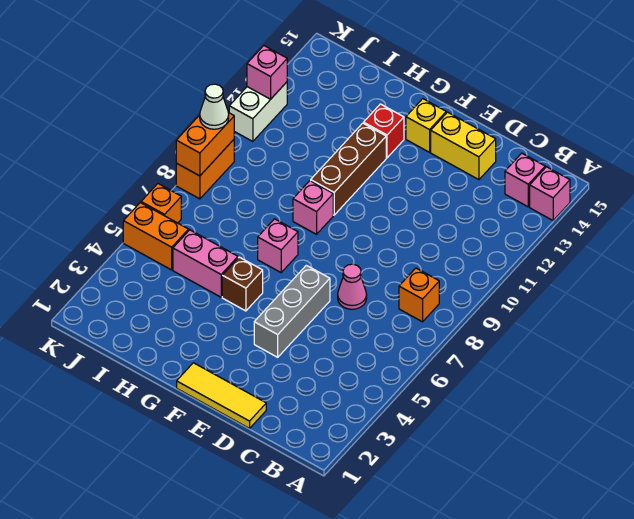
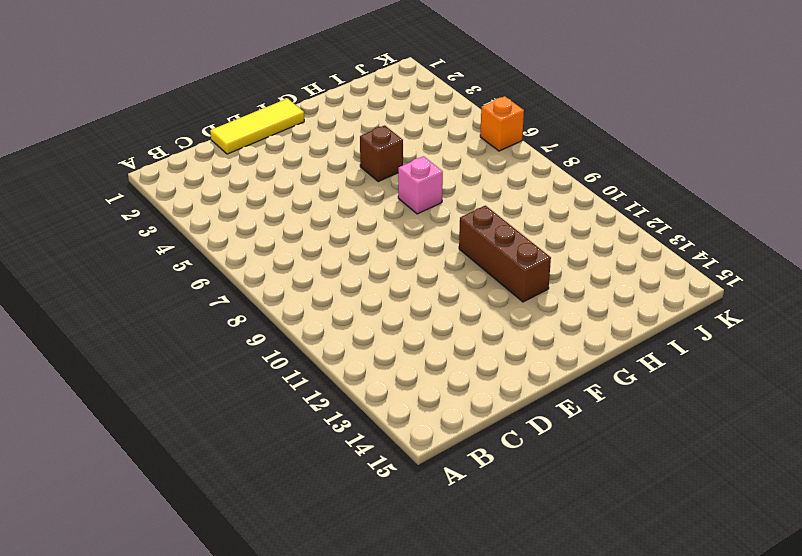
none -> pink 1x1 brick [530,167,570,220]
none -> orange 1x1 brick [399,268,439,322]
none -> pink 1x1 brick [505,153,545,207]

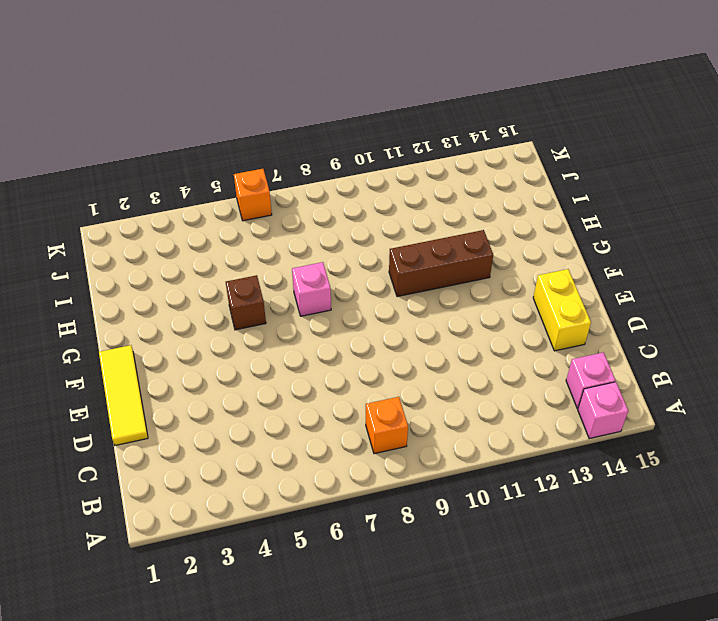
none -> pink 1x1 cone [338,264,367,309]
none -> grey 1x3 brick [254,265,330,357]
none -> yellow 1x1 brick [406,99,446,152]

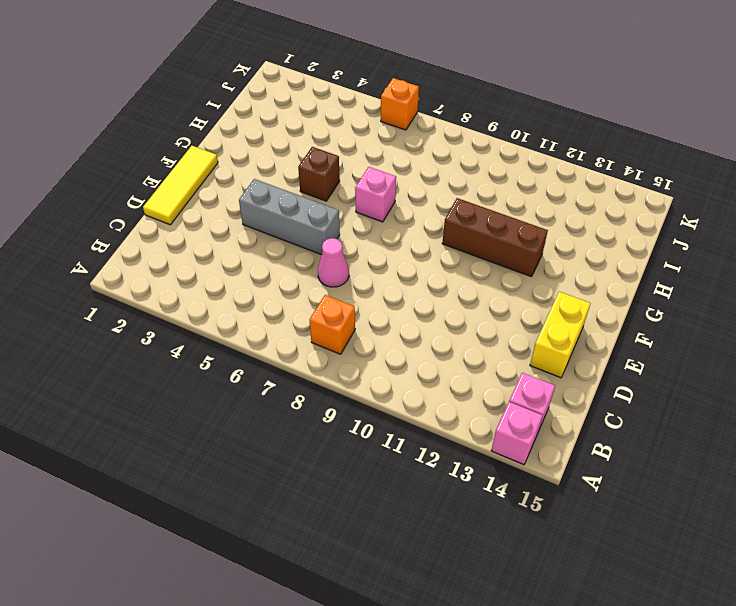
none -> yellow 1x1 brick [406,99,446,152]
none -> pink 1x1 brick [293,181,333,234]
none -> red 1x1 brick [364,104,404,158]

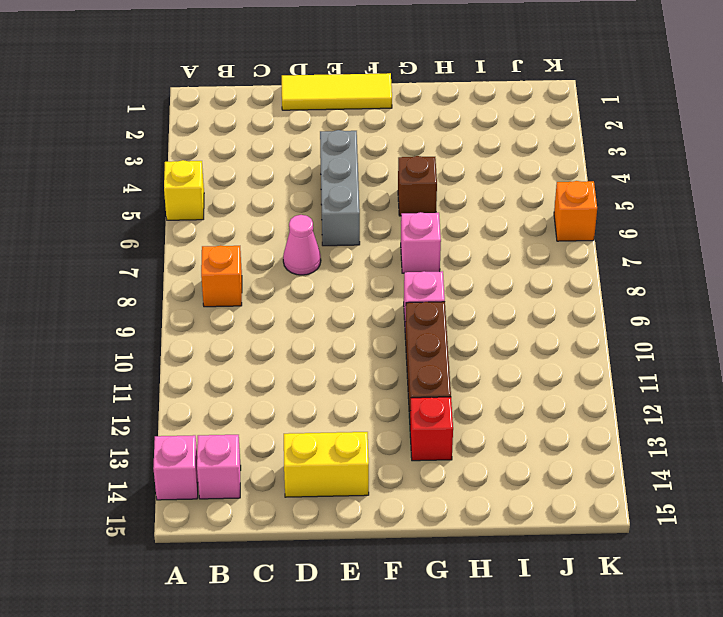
yellow 1x1 brick [164,160,204,220] -> yellow 1x1 brick moved to [406,99,446,152]
none -> pink 1x2 brick [173,230,238,297]
none -> orange 1x2 brick [123,203,189,270]
none -> orange 1x2 brick [176,140,234,199]

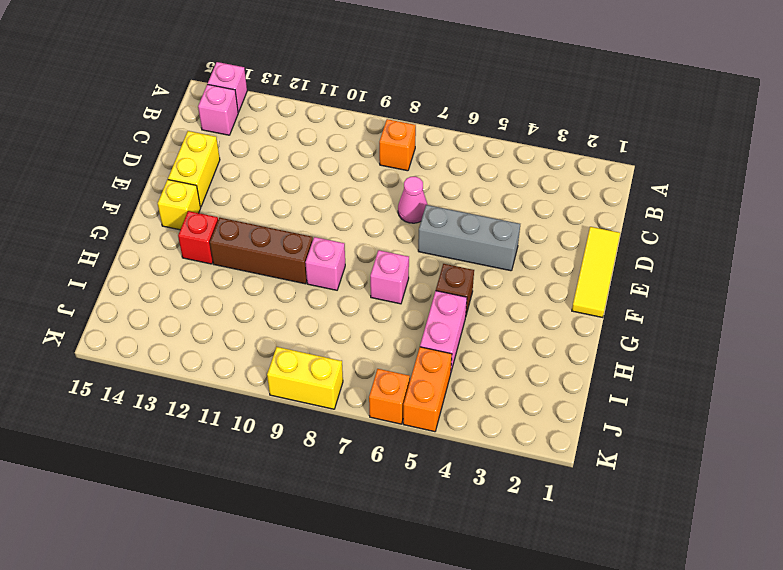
yellow 1x2 brick [267,347,343,409] -> orange 1x2 brick [176,140,234,199]
none -> white 1x2 brick [229,82,287,141]
none -> orange 1x2 brick [176,113,234,176]
none -> pink 1x1 brick [247,46,287,99]

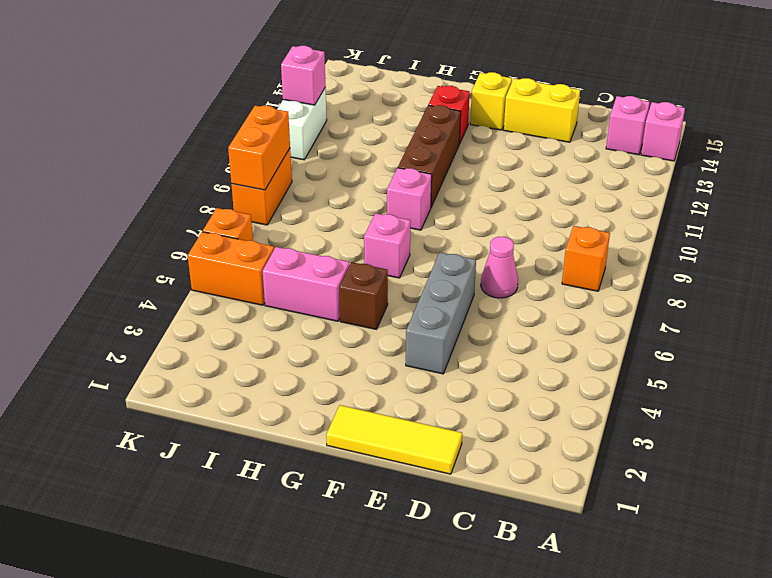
none -> white 1x1 cone [200,84,229,129]

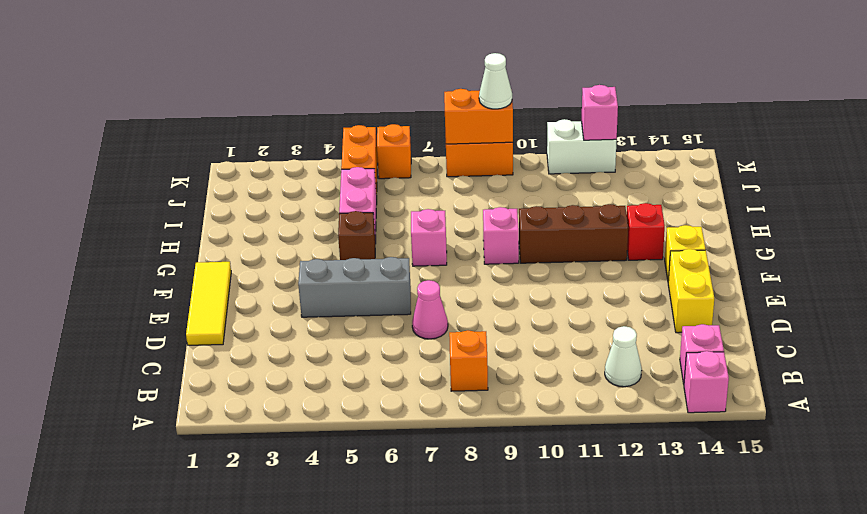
white 1x1 cone [605,326,642,387] -> none

